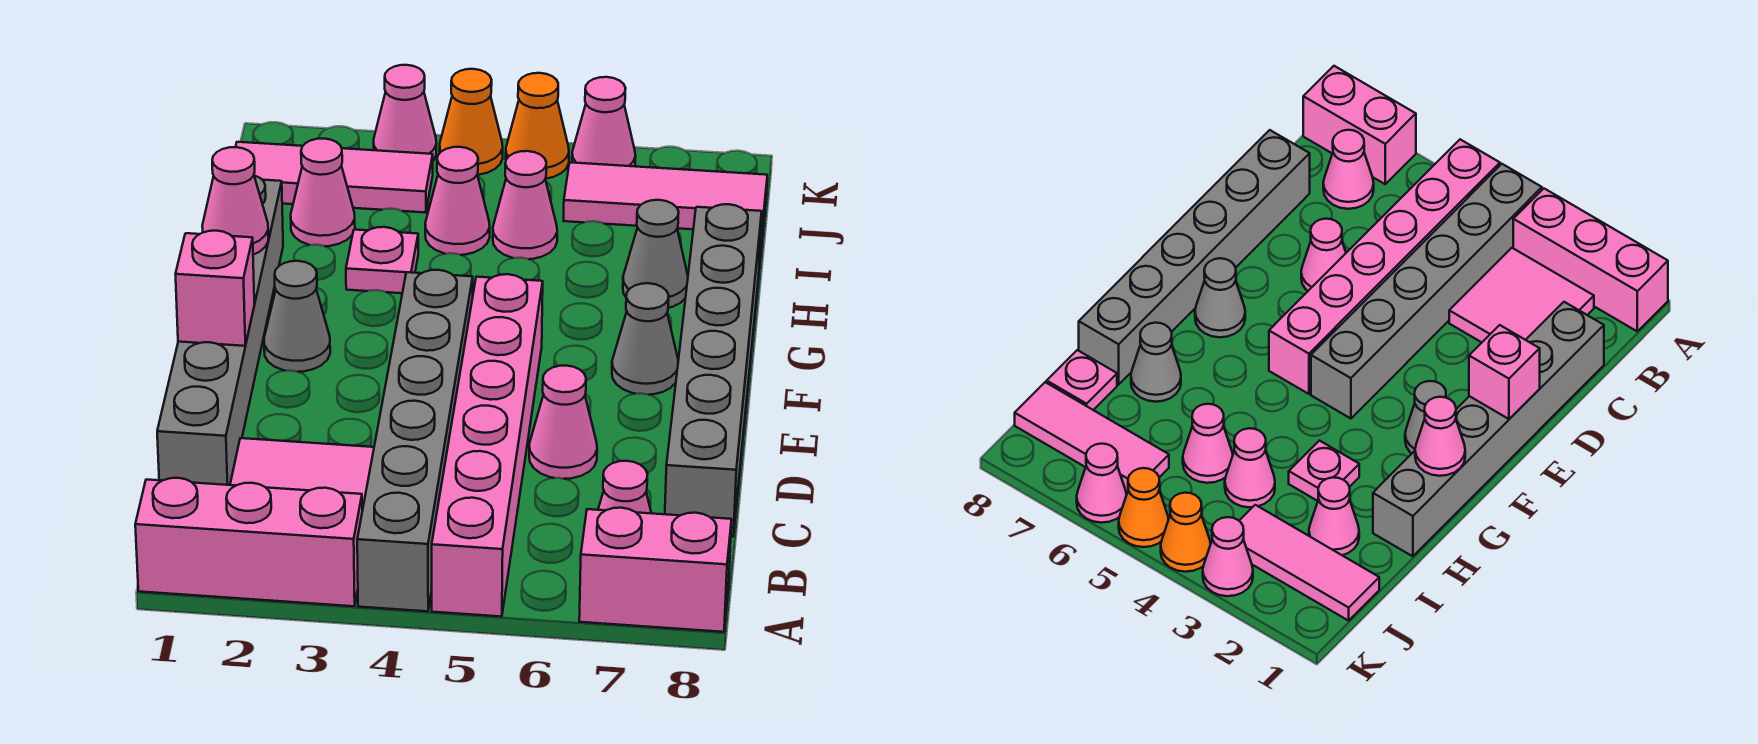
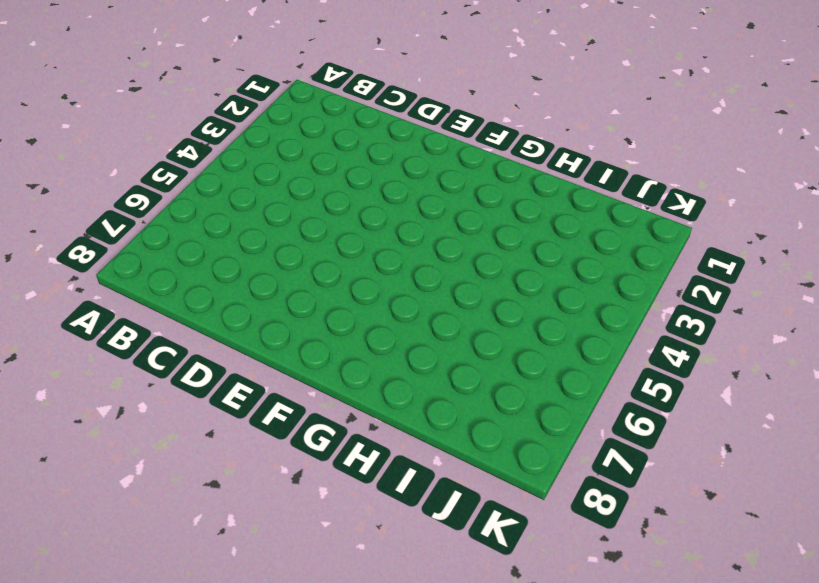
none -> pink 1x3 brick [135,478,362,606]
none -> grey 1x6 brick [357,270,473,611]
none -> pink 1x6 brick [432,274,543,617]

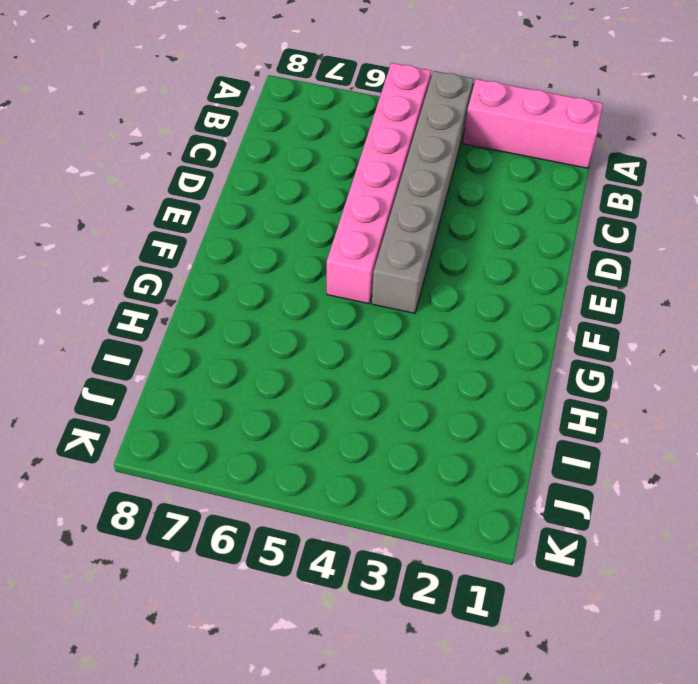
none -> pink 1x2 brick [579,508,732,632]
none -> pink 2x2 tile [230,438,374,511]
none -> pink 1x1 cone [598,461,651,513]

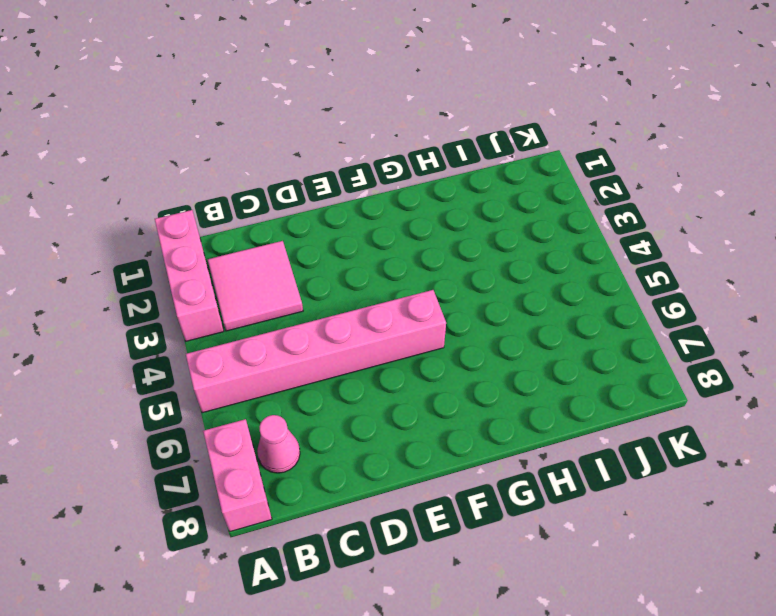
none -> grey 1x6 brick [357,270,473,611]
none -> grey 1x6 brick [157,176,283,485]
none -> grey 1x6 brick [665,204,762,537]

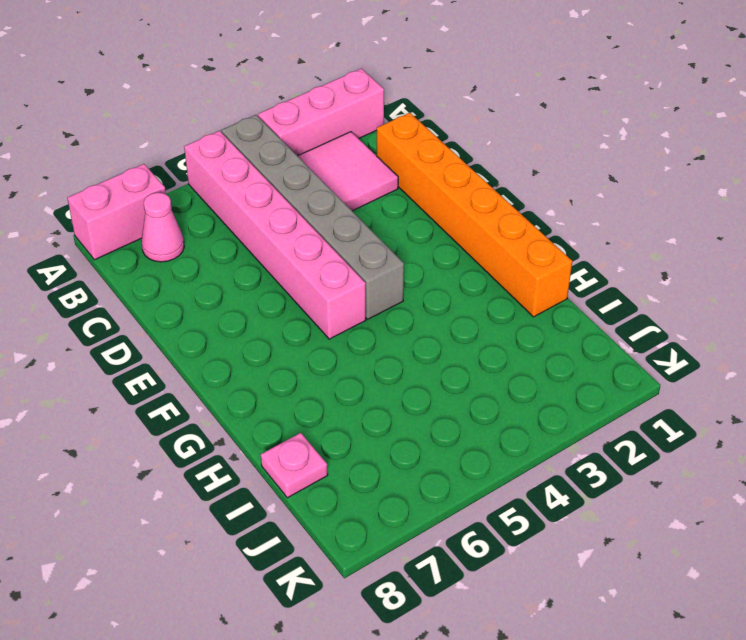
orange 1x6 brick [377,113,572,317] -> grey 1x6 brick [157,176,283,485]
none -> grey 1x6 brick [665,204,762,537]
none -> pink 1x1 cone [529,366,597,479]
none -> grey 1x1 cone [264,261,330,372]

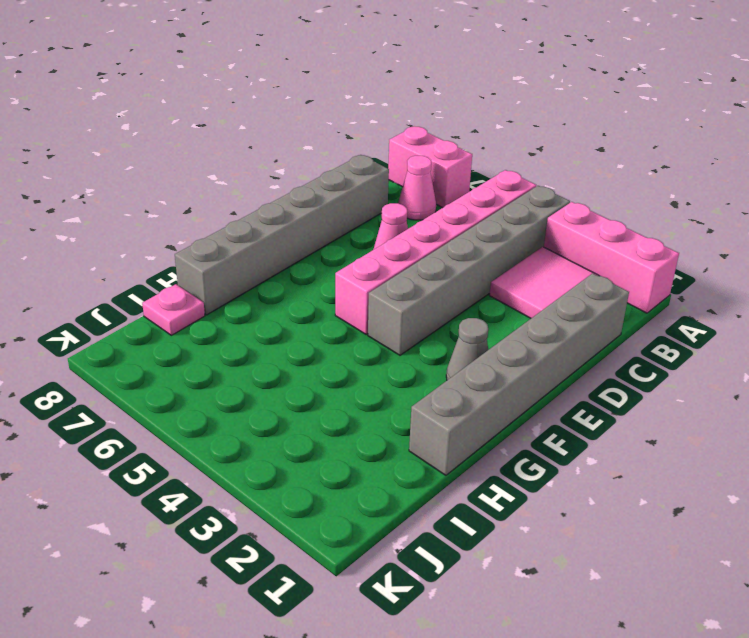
none -> grey 1x1 cone [612,283,678,395]
none -> pink 1x1 plate [346,227,418,293]
none -> grey 1x1 cone [623,200,688,308]

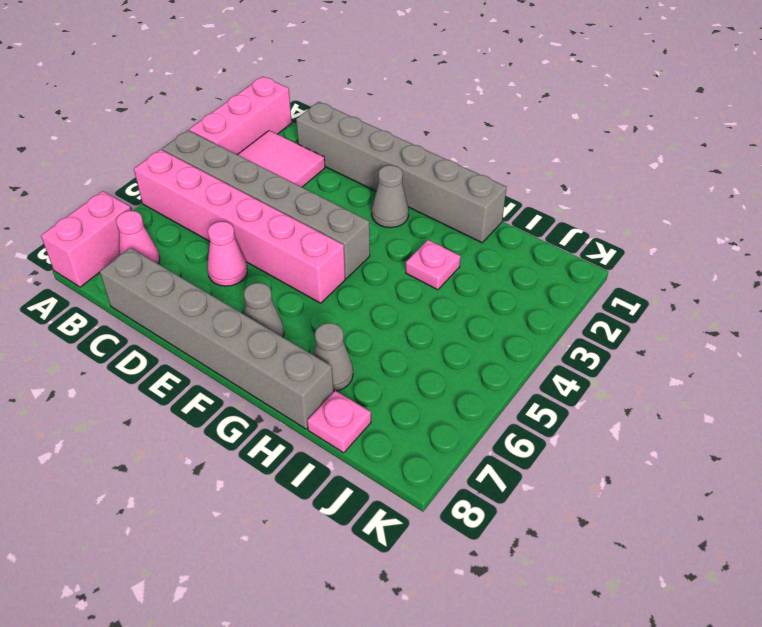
none -> pink 1x1 cone [291,139,355,246]
none -> pink 1x1 cone [425,147,490,255]
none -> pink 1x1 cone [493,151,557,259]

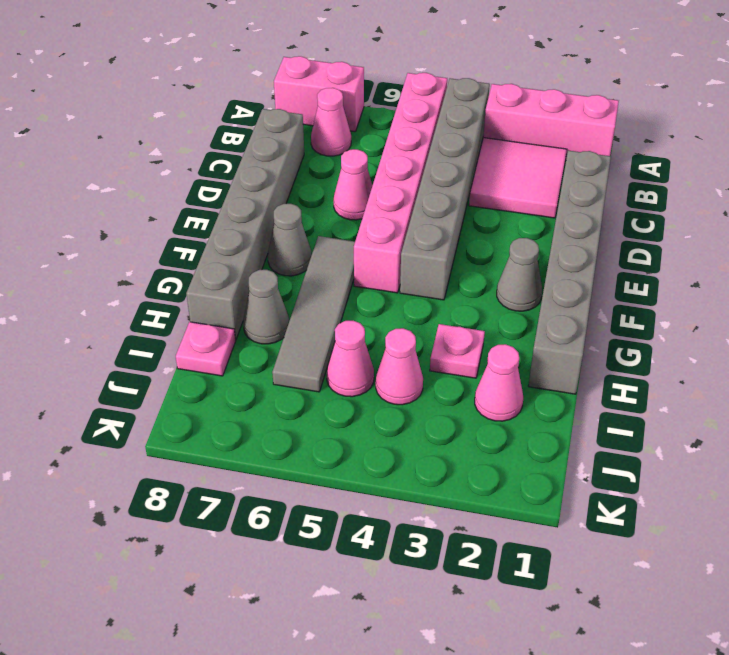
grey 1x4 tile [272,236,355,392] -> none
none -> pink 1x3 tile [236,142,433,213]
none -> pink 1x3 tile [564,163,767,229]
none -> pink 1x1 cone [374,65,436,161]

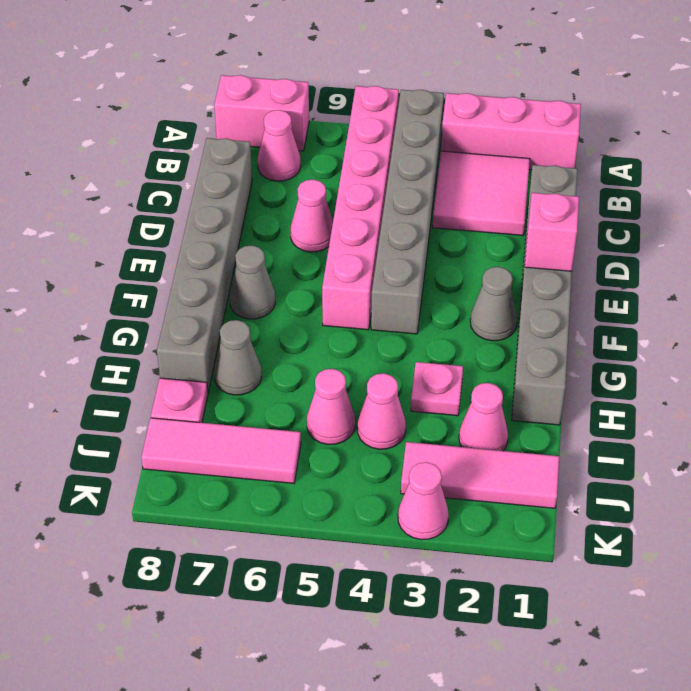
none -> orange 1x1 cone [440,69,503,175]
none -> orange 1x1 cone [506,73,569,179]
none -> pink 1x1 cone [572,77,636,166]

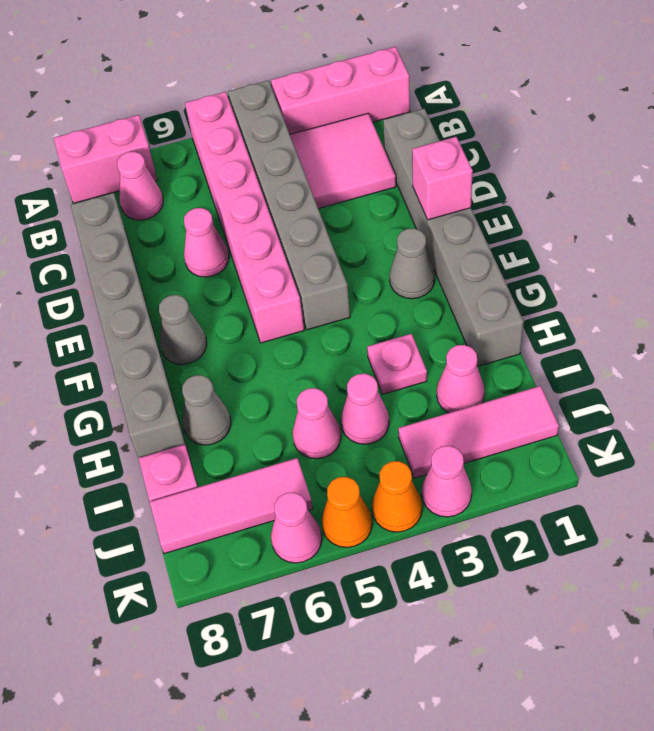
none -> pink 1x1 cone [202,147,269,255]

